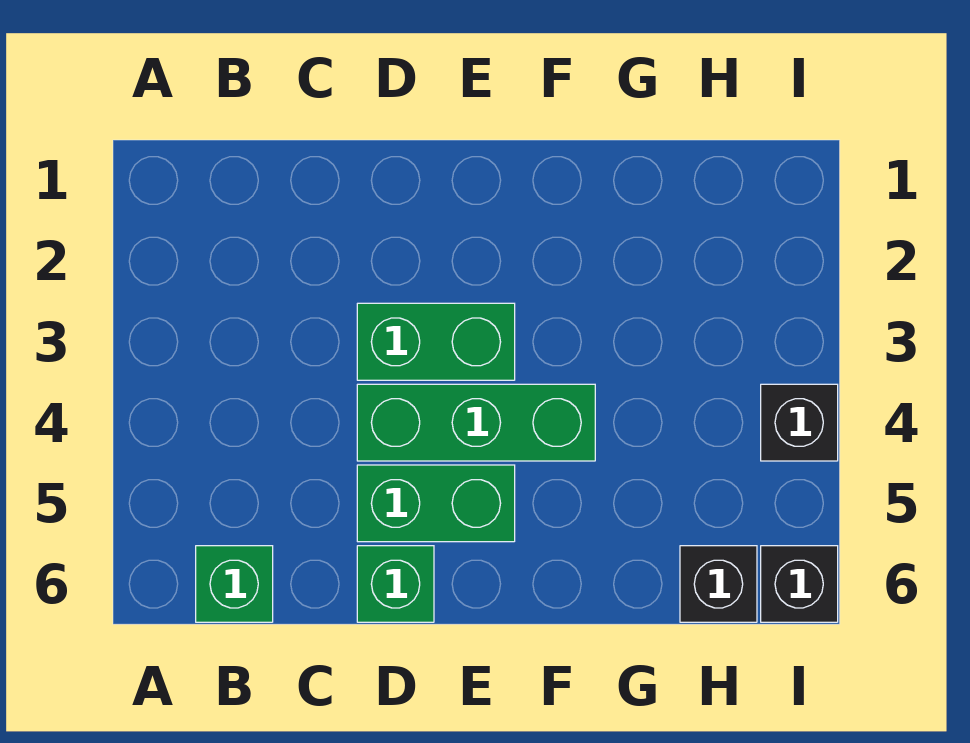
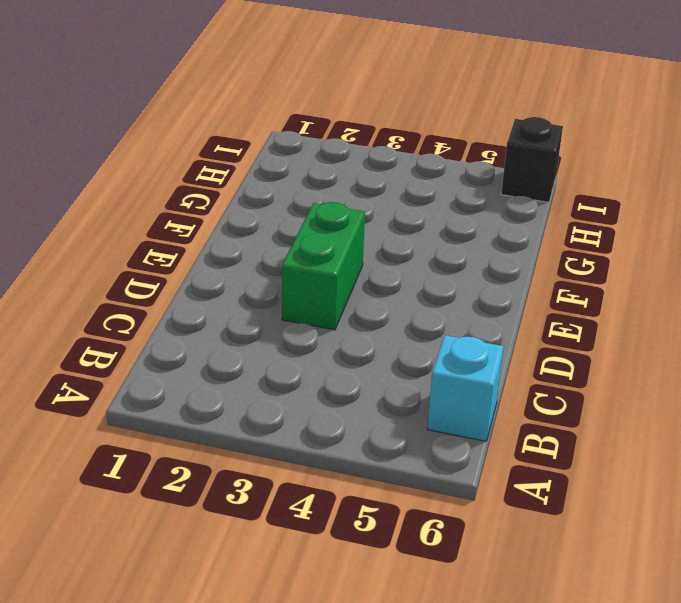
cyan 1x1 brick [427,335,504,441] -> green 1x1 brick [196,546,273,622]
none -> green 1x3 brick [357,384,595,461]
none -> green 1x2 brick [357,465,515,542]

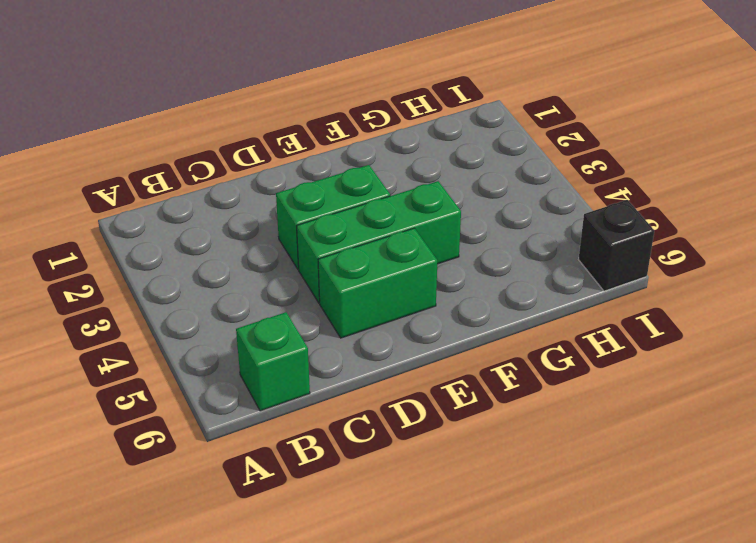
none -> green 1x1 brick [357,546,434,622]
none -> black 1x1 brick [680,546,757,622]

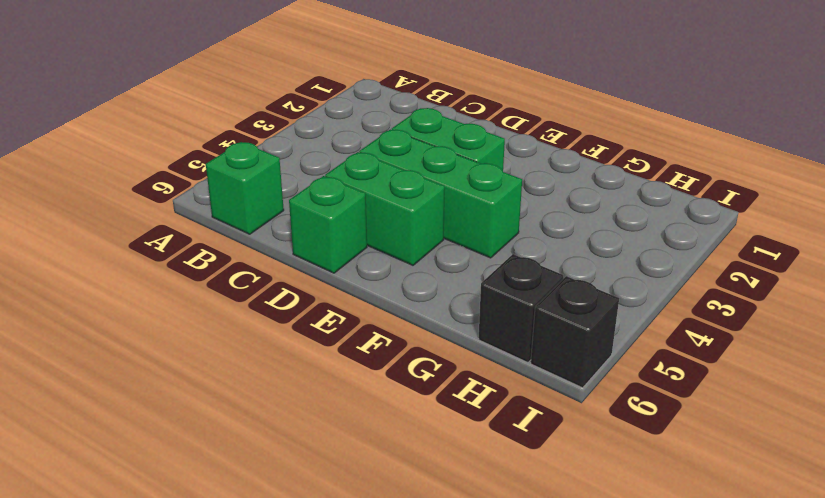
none -> black 1x1 brick [761,384,838,461]

